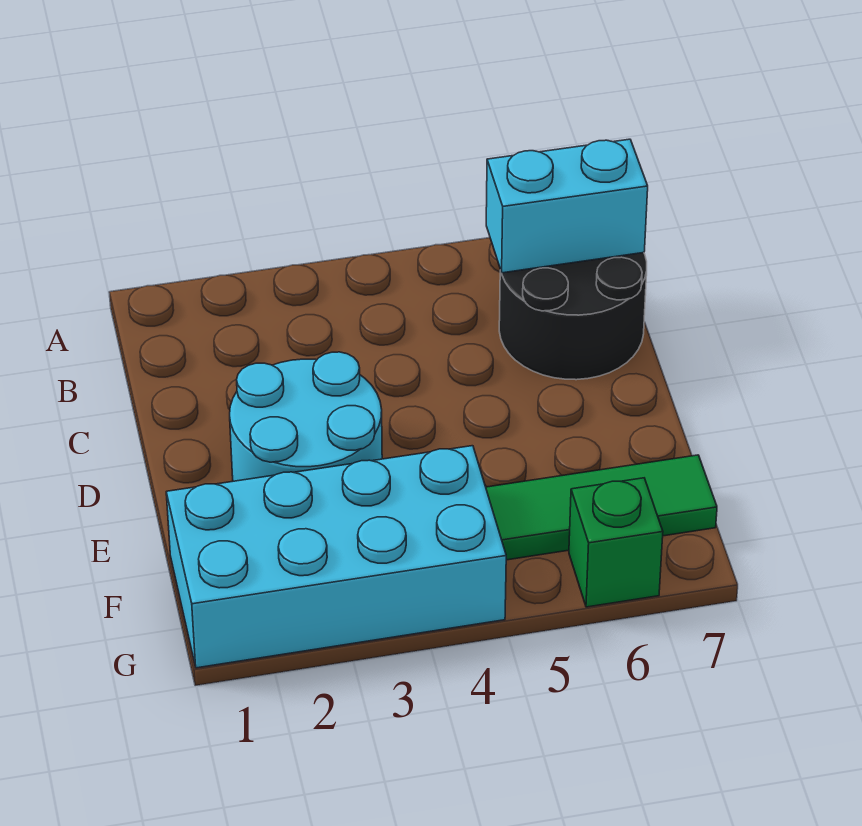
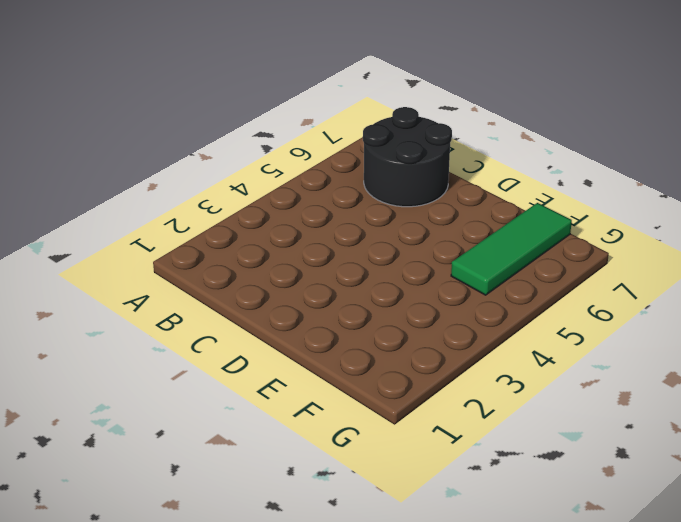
none -> cyan 2x2 round brick [230,352,382,481]
none -> cyan 2x4 brick [166,446,506,668]

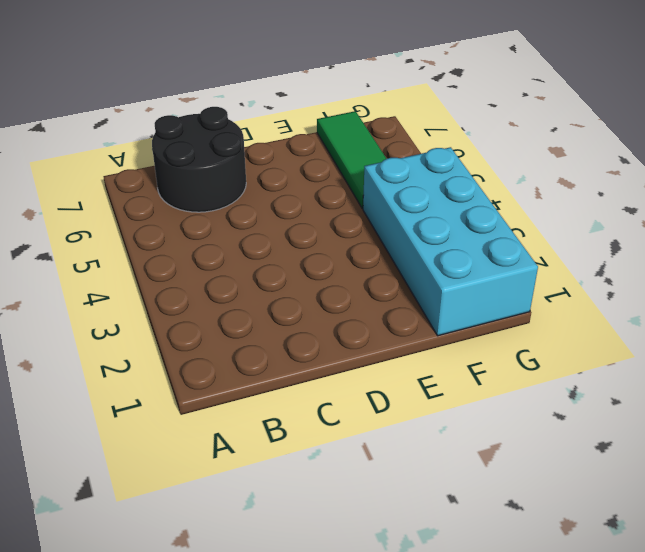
none -> cyan 2x2 round brick [230,352,382,481]
none -> green 1x1 brick [569,478,663,607]

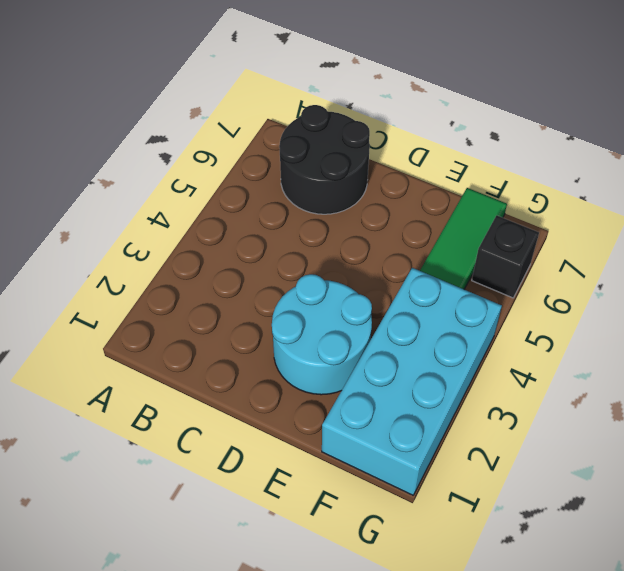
black 1x1 brick [472,215,539,298] -> green 1x1 brick [569,478,663,607]
none -> cyan 1x2 brick [486,139,648,273]

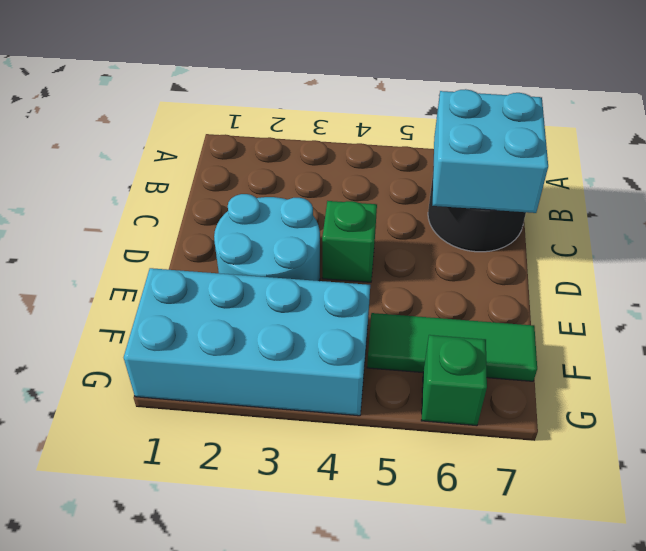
cyan 2x2 brick [432,89,548,213] -> cyan 1x2 brick [486,139,648,273]
green 1x1 brick [322,201,377,282] -> none

